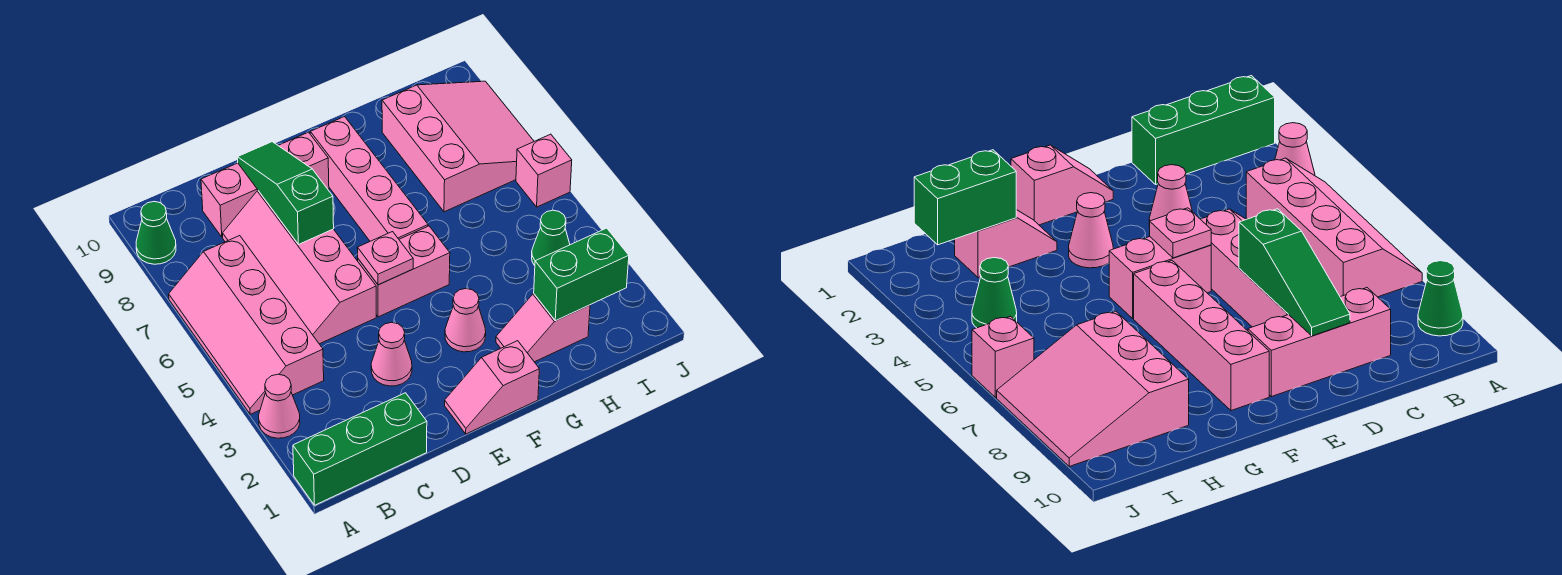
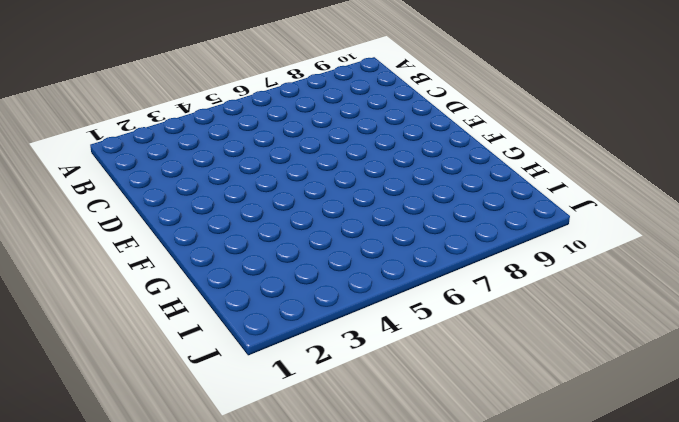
none -> green 1x3 brick [293,393,427,505]
none -> pink 1x1 cone [259,374,300,438]
none -> pink 2x4 slope [169,236,324,414]

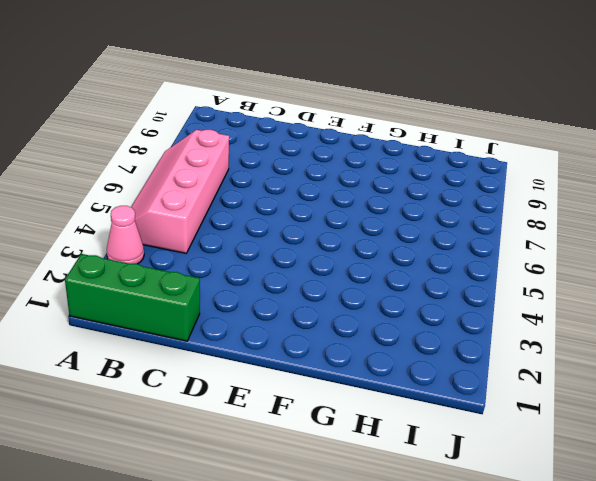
none -> green 1x1 cone [136,202,176,264]
none -> pink 2x4 slope [223,191,376,344]
none -> pink 1x3 brick [201,132,329,237]

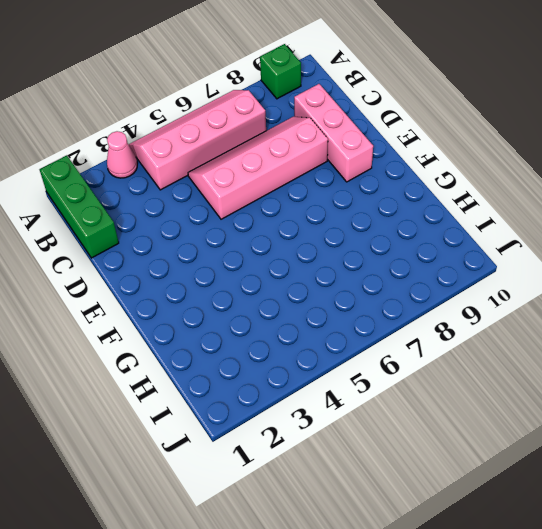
green 1x1 brick [260,44,301,99] -> green 1x1 cone [136,202,176,264]
none -> pink 1x1 cone [371,322,412,386]
none -> pink 1x2 slope [445,341,539,434]
none -> pink 1x2 brick [358,226,450,317]

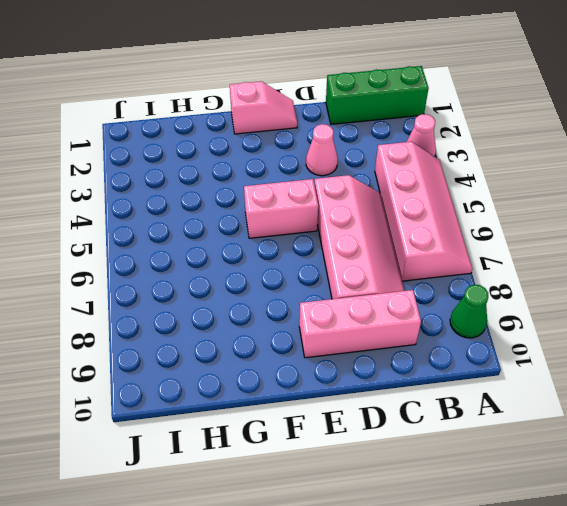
none -> pink 1x1 cone [445,289,486,352]
none -> pink 1x4 brick [310,117,428,241]
none -> pink 1x2 slope [496,294,590,362]

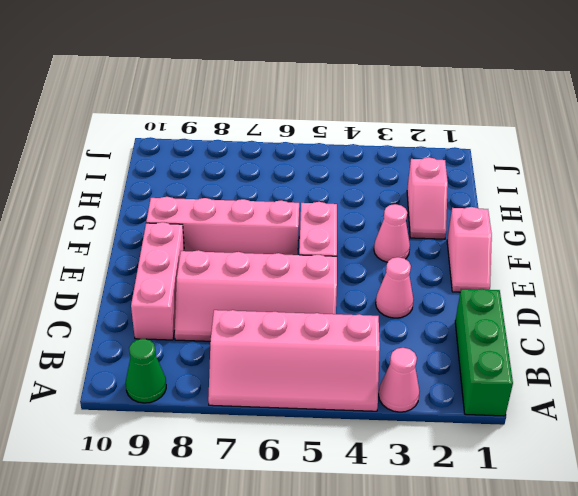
none -> pink 3x3 slope [382,81,534,212]
none -> green 1x1 cone [532,210,570,266]
none -> pink 1x1 brick [516,134,572,207]

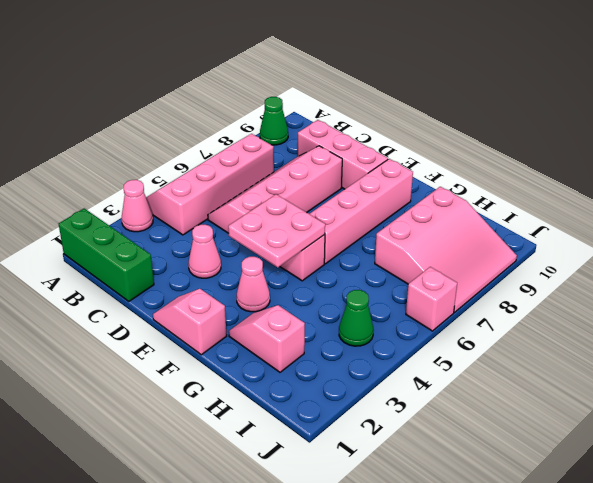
pink 2x2 plate [228,194,325,267] -> pink 1x1 plate [357,232,413,285]
none -> green 1x3 slope [237,142,334,244]
none -> green 1x2 brick [534,228,629,321]

